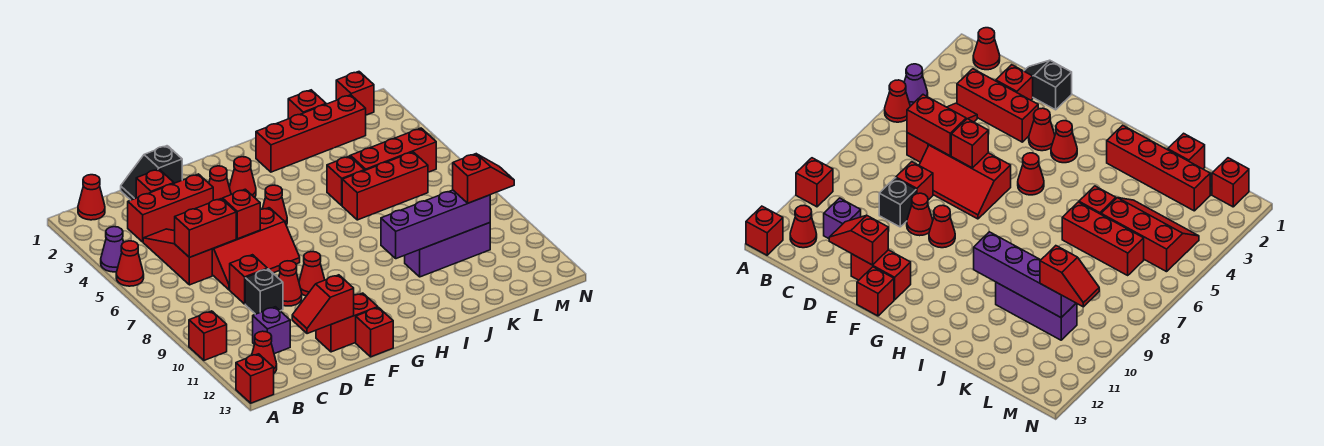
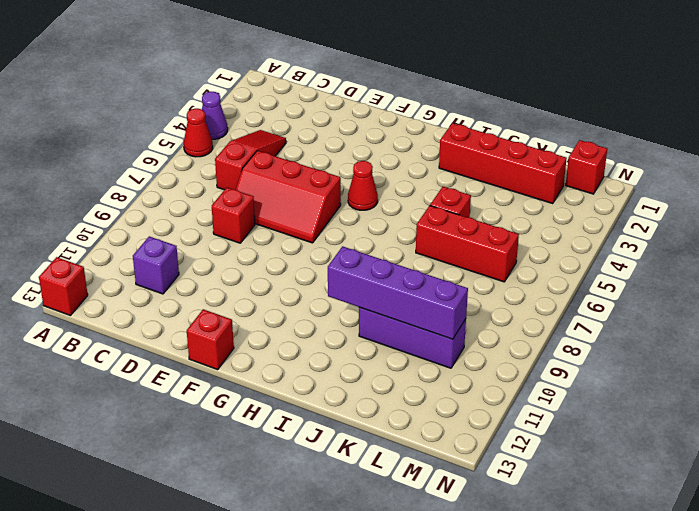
none -> red 1x1 brick [189,311,227,360]
none -> red 1x1 cone [78,175,105,220]
none -> red 1x1 cone [252,331,277,373]
none -> red 1x3 brick [128,174,213,242]

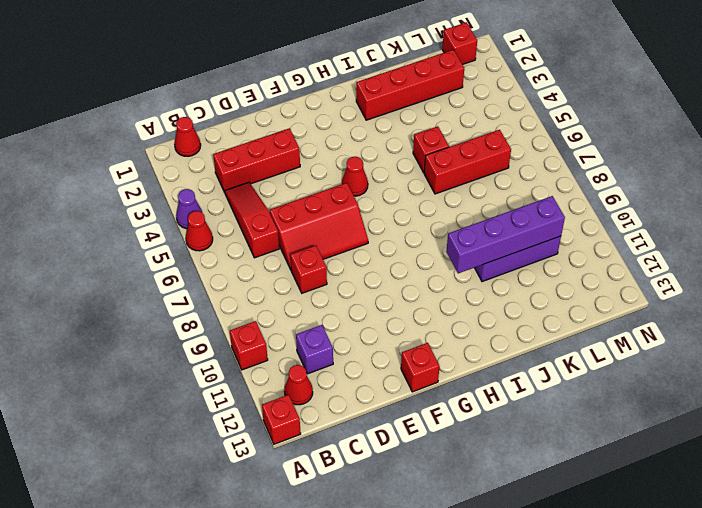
none -> black 1x2 slope [121,146,182,200]
none -> red 1x1 brick [136,169,174,198]
none -> black 1x1 brick [245,269,283,314]
none -> red 1x1 cone [279,261,302,306]

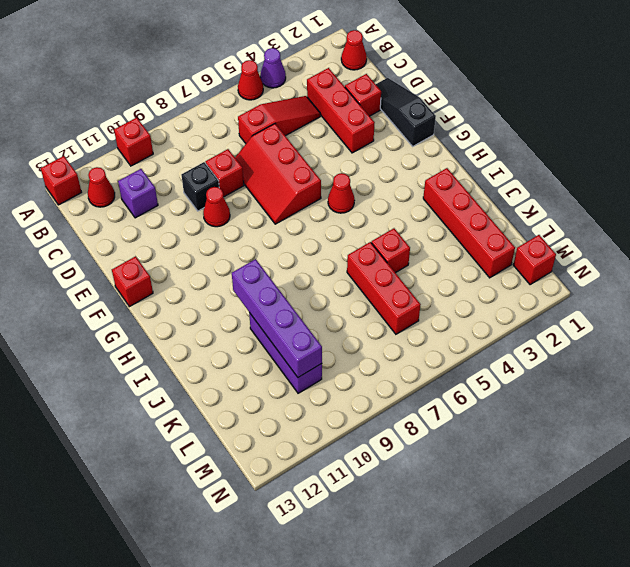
black 1x3 slope [376,78,436,146] -> black 1x2 slope [121,146,182,200]
none -> red 1x2 brick [316,293,378,352]
none -> red 1x1 cone [209,166,231,200]
none -> red 1x1 cone [299,252,325,296]
none -> red 1x1 cone [229,157,256,198]

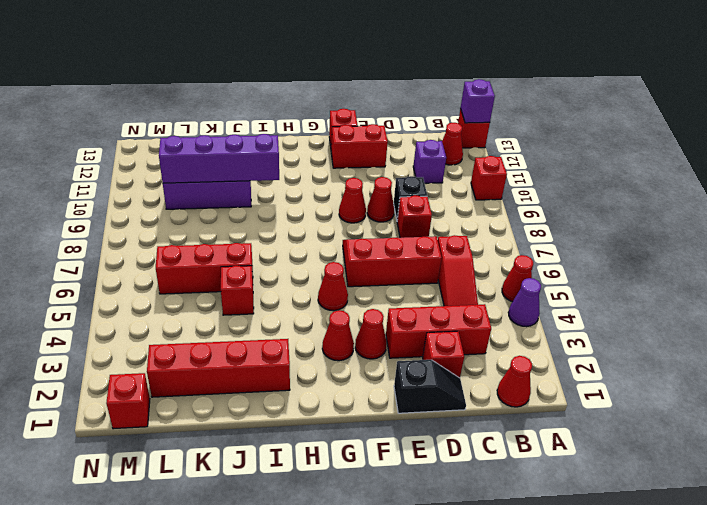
purple 1x1 brick [461,79,495,123] -> none
none -> red 1x1 brick [288,90,326,119]
none -> red 2x3 slope [350,128,436,172]
none -> red 1x2 brick [175,199,236,257]
none -> red 1x2 slope [292,275,354,334]

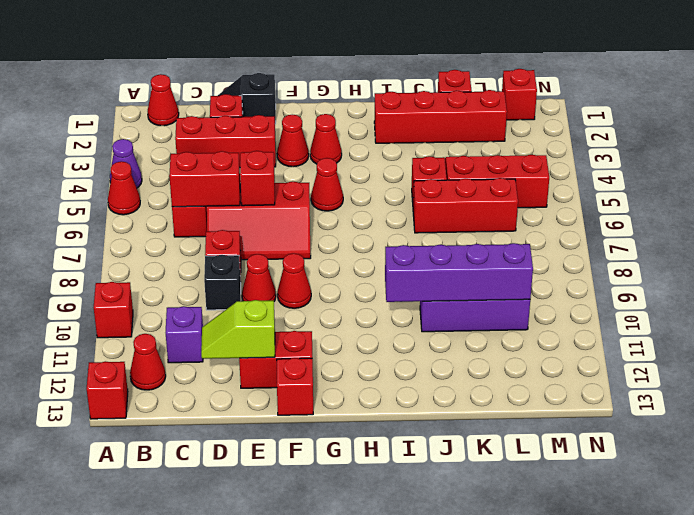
lime 1x2 slope [201,300,275,359] -> red 1x2 slope [292,275,354,334]
none -> red 1x2 slope [453,154,514,203]

